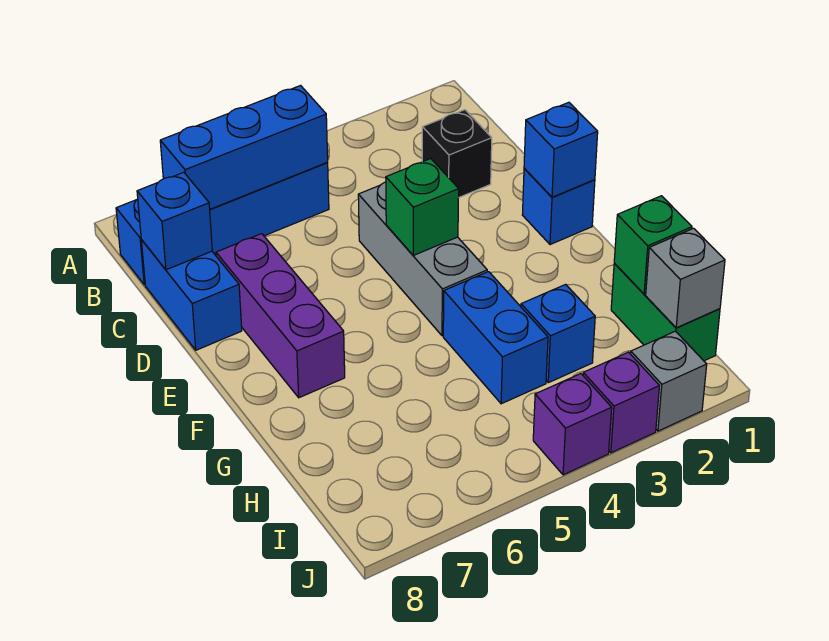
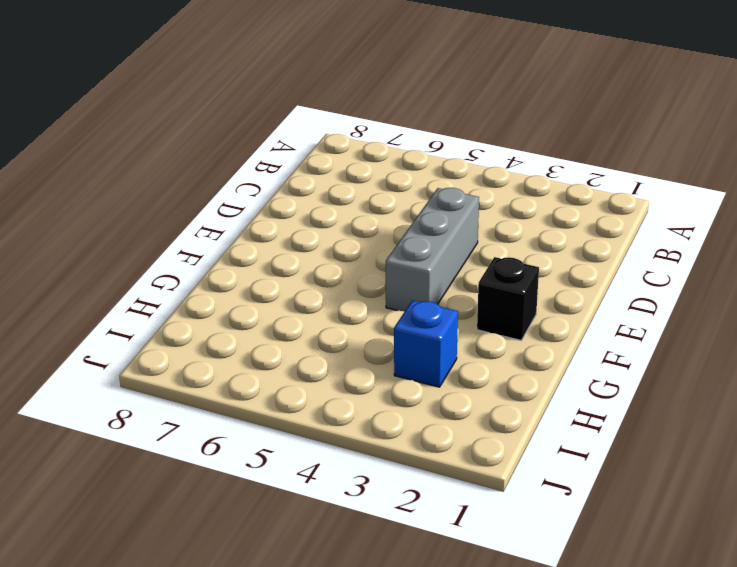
black 1x1 brick [477,257,539,340] -> black 1x1 brick moved to [422,110,492,197]
none -> blue 1x4 brick [116,162,329,285]
none -> blue 1x2 brick [141,240,242,350]
none -> purple 1x3 brick [216,234,345,398]

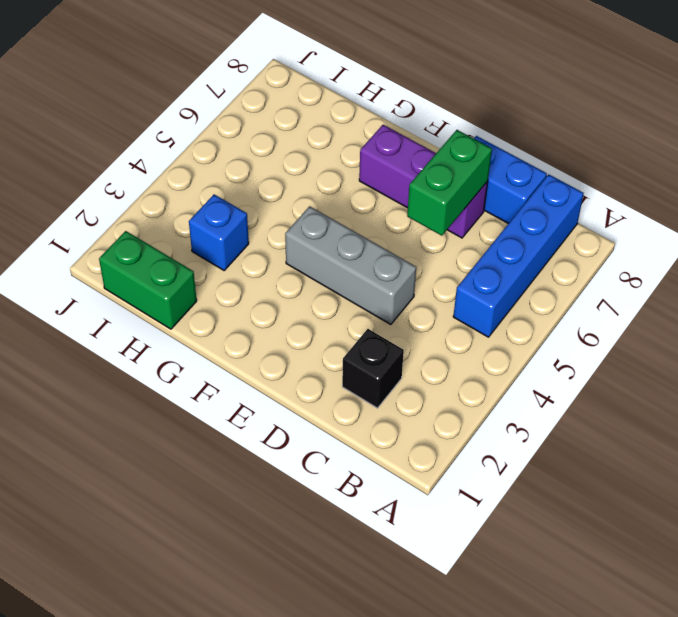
green 1x2 brick [407,130,492,236] -> none
none -> blue 1x1 brick [522,168,595,245]
none -> blue 1x2 brick [443,272,548,404]
none -> grey 1x1 brick [631,331,707,431]

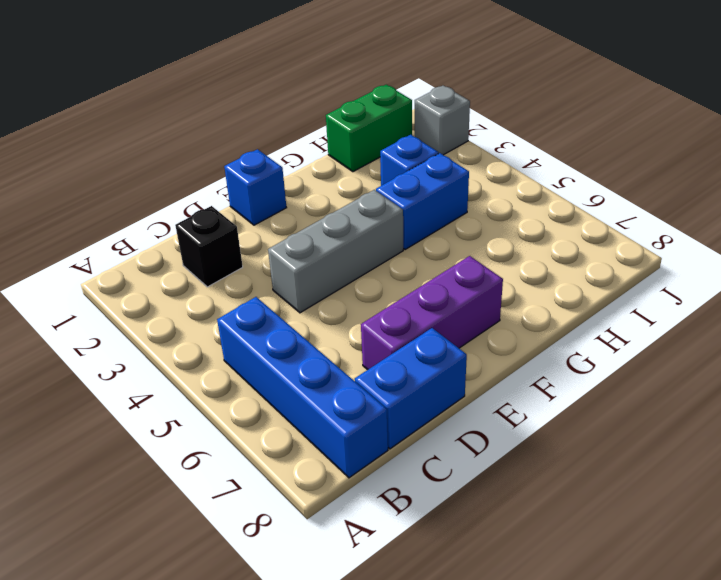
none -> purple 1x1 brick [583,352,659,453]
none -> purple 1x1 brick [533,374,612,475]
none -> blue 1x3 brick [160,86,328,209]

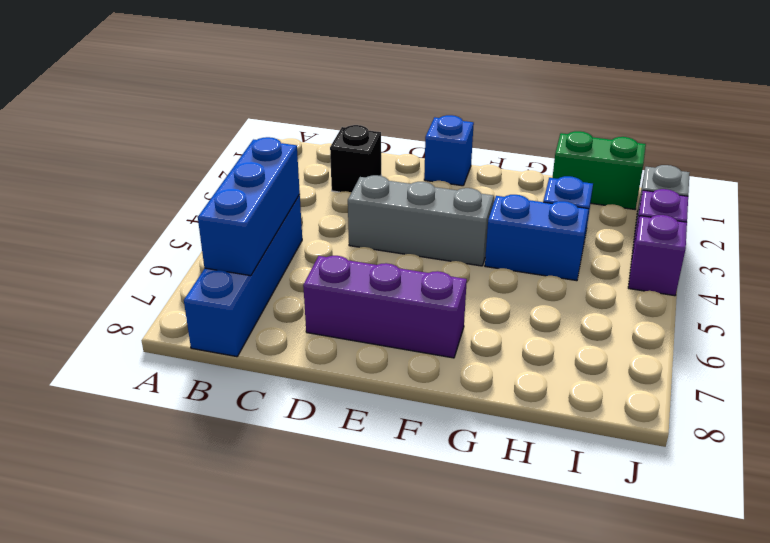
none -> blue 1x2 brick [141,240,242,350]
none -> blue 1x1 brick [137,172,212,270]
none -> blue 1x1 brick [524,102,598,197]

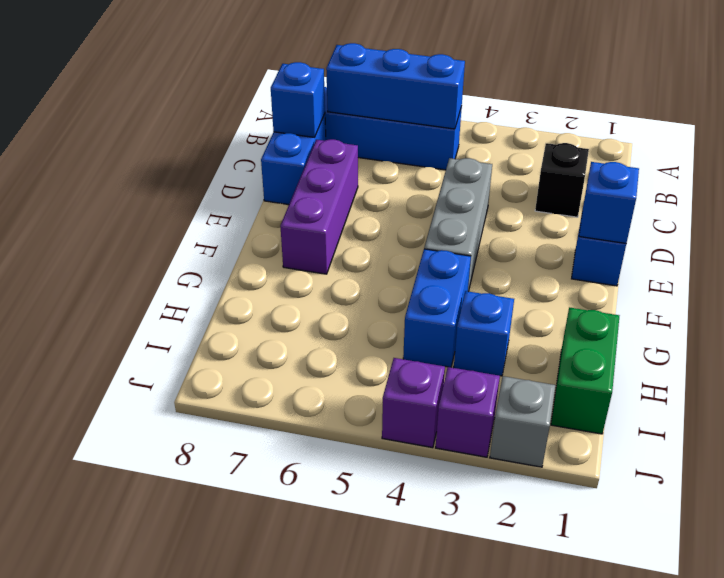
none -> green 1x1 brick [386,159,459,255]
none -> green 1x1 brick [614,196,692,294]
none -> grey 1x1 brick [646,228,725,328]

